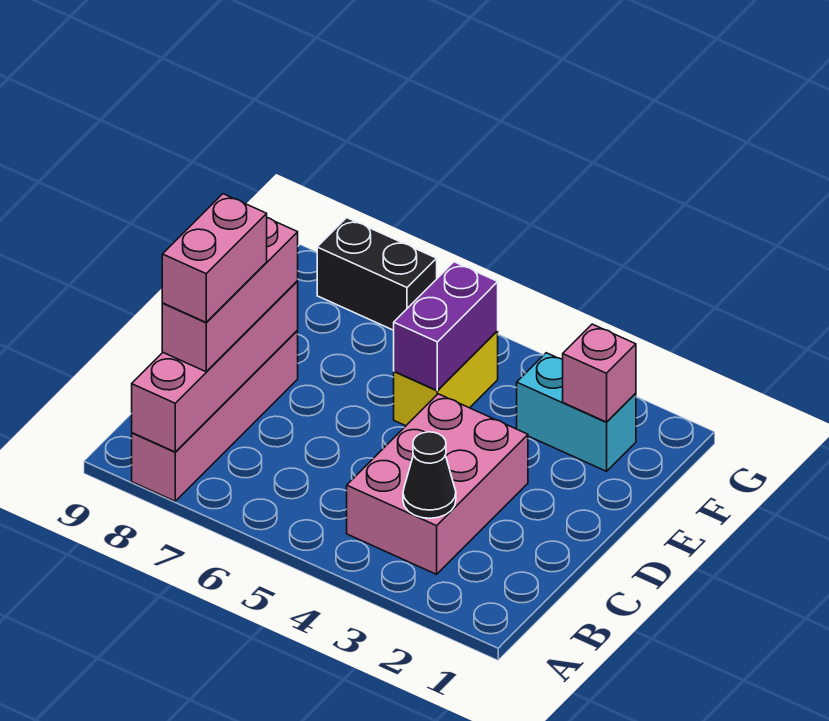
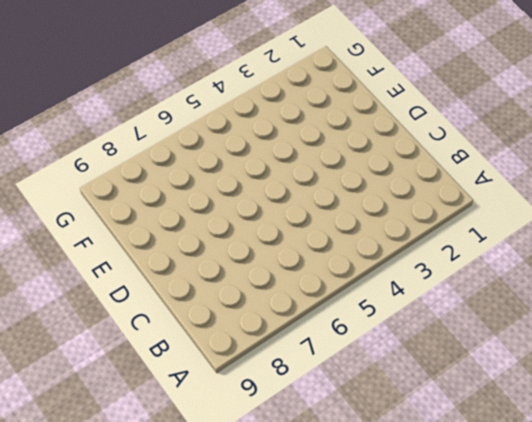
none -> pink 1x4 brick [132,331,298,501]
none -> pink 2x3 brick [347,394,528,574]

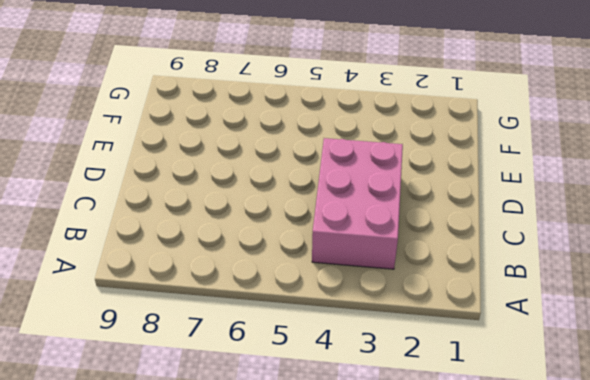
none -> pink 1x4 brick [132,331,298,501]
none -> yellow 1x2 brick [394,331,498,426]

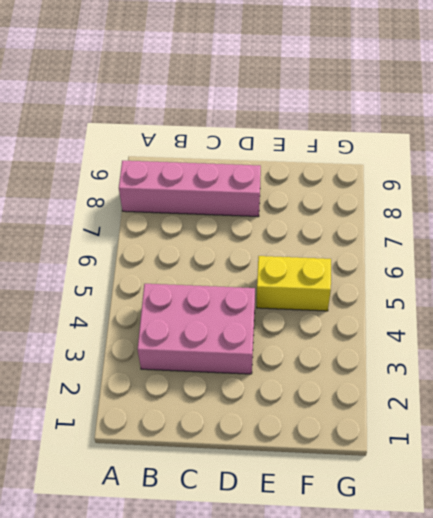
none -> cyan 1x2 brick [517,353,636,471]
none -> black 1x2 brick [317,218,437,330]

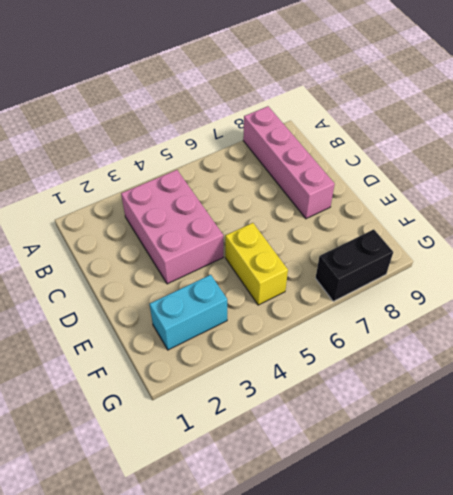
none -> pink 1x4 brick [132,281,298,452]
none -> black 1x1 cone [403,432,456,518]

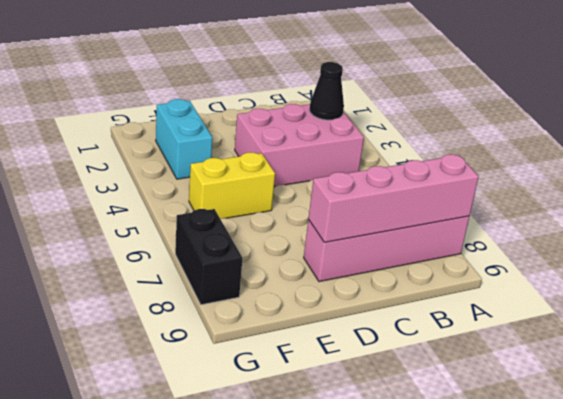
none -> purple 1x2 brick [394,262,498,390]
none -> pink 1x1 brick [563,324,636,422]

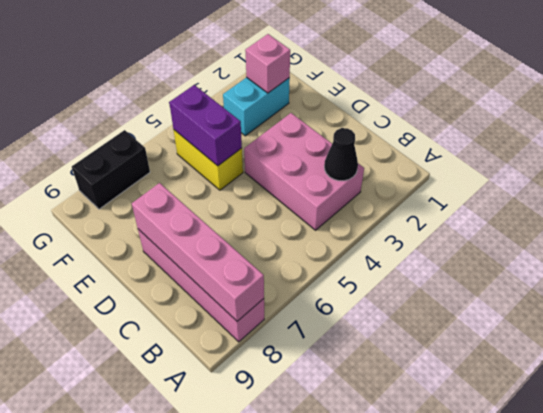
none -> pink 1x3 brick [162,218,298,372]
none -> pink 1x2 brick [162,194,267,322]

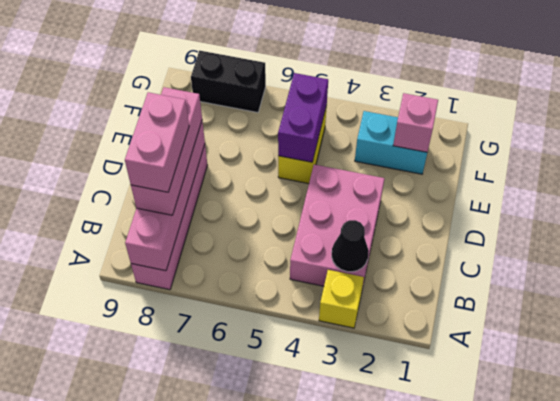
yellow 1x1 brick [319,270,364,328] -> none

